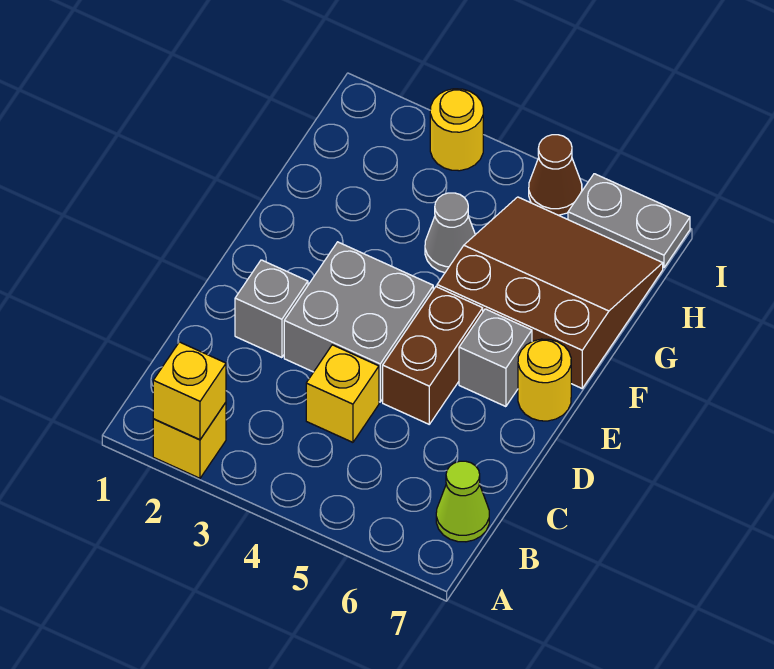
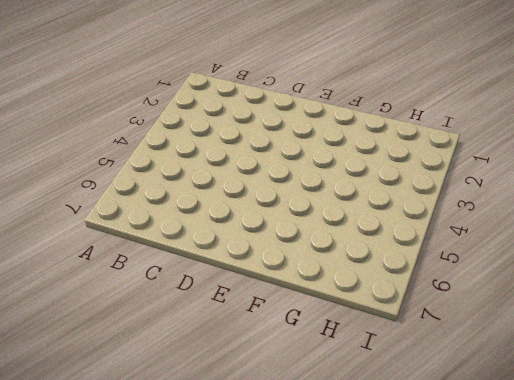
none -> yellow 1x1 brick [153,403,226,478]
none -> lime 1x1 cone [436,461,489,542]
none -> yellow 1x1 brick [306,345,379,442]

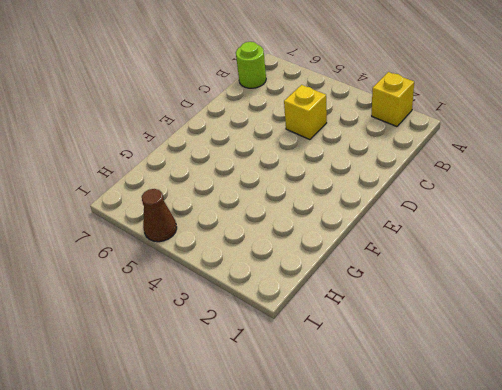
lime 1x1 round brick [236,42,266,88] -> lime 1x1 cone [436,461,489,542]
none -> grey 1x1 brick [235,260,308,358]
none -> grey 2x2 brick [284,242,433,402]
none -> brown 1x2 brick [383,287,483,424]

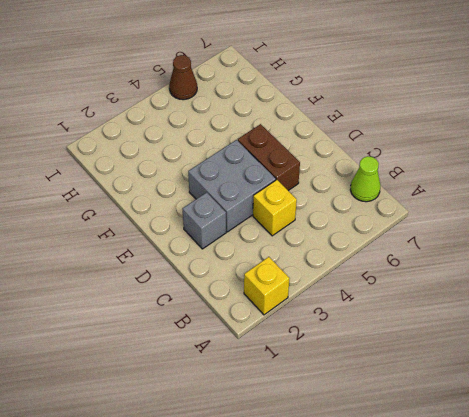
none -> grey 1x1 brick [459,309,532,407]
none -> yellow 1x1 round brick [518,339,571,421]
none -> brown 3x3 slope [437,197,663,388]

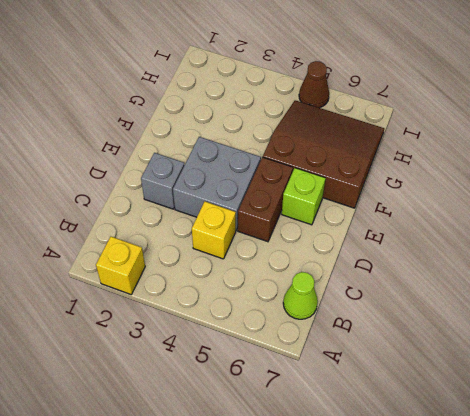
lime 1x1 brick [282,168,326,225] -> grey 1x1 brick [459,309,532,407]
none -> yellow 1x1 round brick [518,339,571,421]
none -> grey 1x1 cone [425,193,475,273]
none -> yellow 1x1 round brick [430,89,483,171]

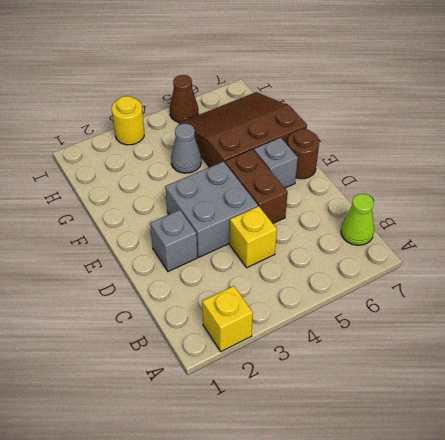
brown 1x1 round brick [287,129,319,179] -> yellow 1x1 round brick [518,339,571,421]
none -> grey 1x2 plate [568,174,690,268]
none -> yellow 1x1 brick [153,342,226,440]

